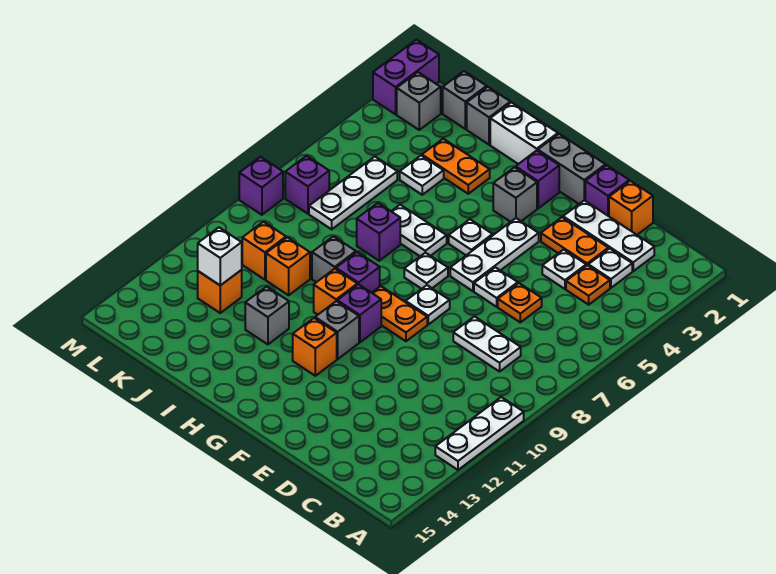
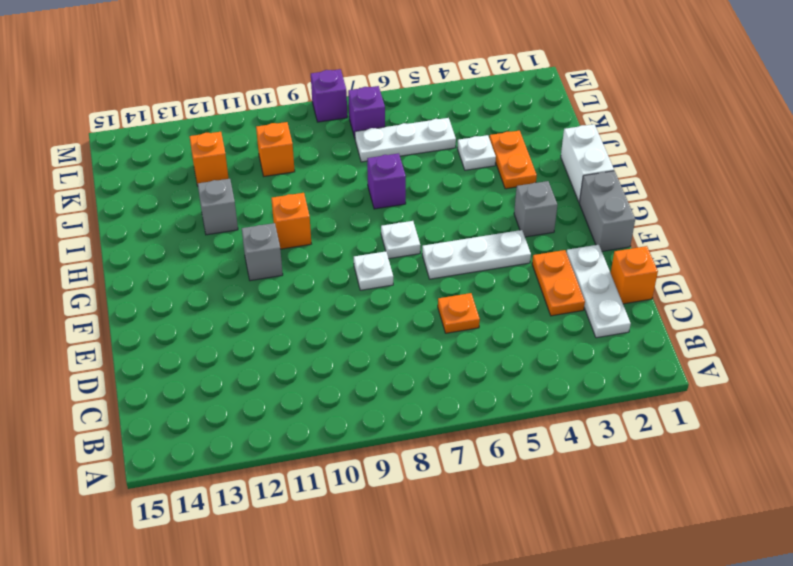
none -> white 1x3 plate [435,397,524,470]
none -> white 1x1 plate [588,249,632,288]
none -> orange 1x1 plate [566,265,610,305]
none -> white 1x2 plate [453,317,521,372]

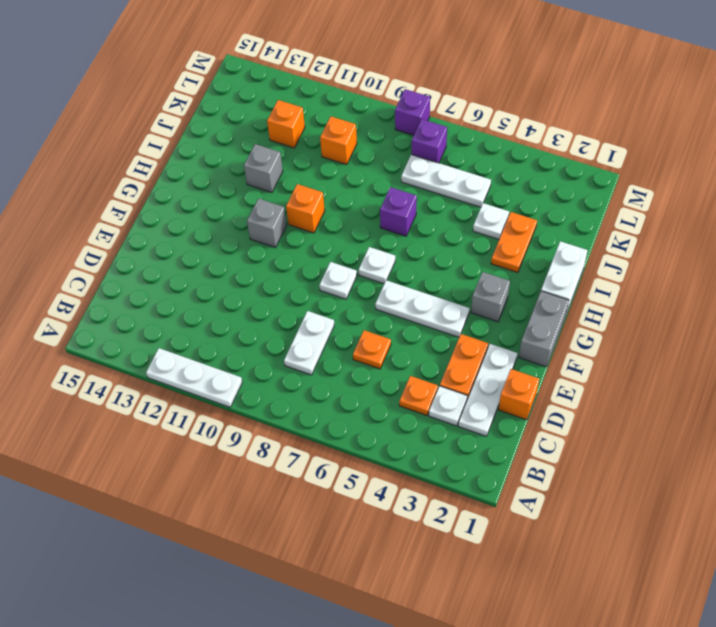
none -> white 1x1 plate [542,250,586,289]
none -> purple 1x1 brick [585,165,629,216]
none -> white 1x1 plate [474,267,518,307]
none -> orange 1x2 plate [372,286,427,341]

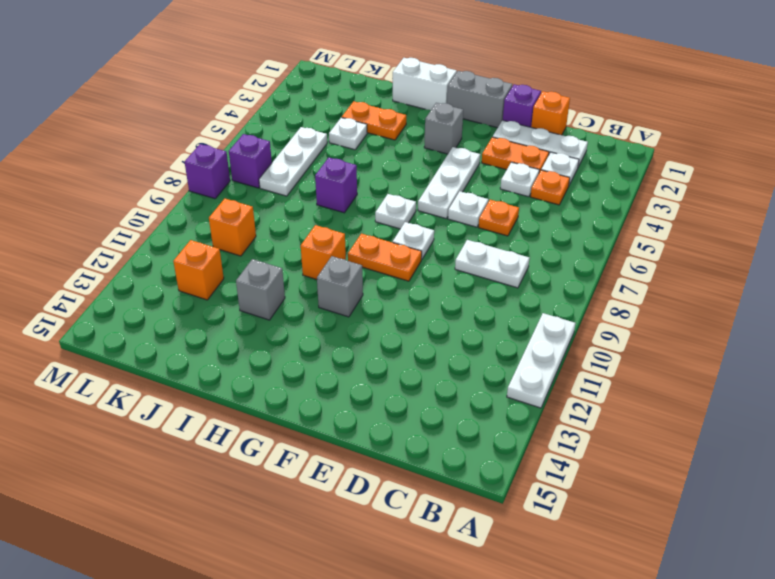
none -> purple 1x1 brick [516,151,559,208]
none -> white 1x1 plate [449,219,493,255]
none -> purple 1x1 brick [337,284,381,342]
none -> orange 1x1 brick [293,318,337,376]

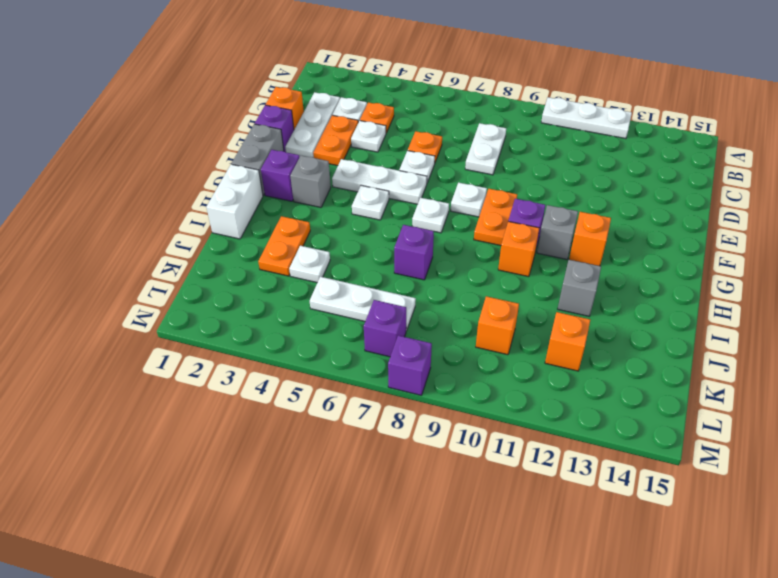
none -> white 1x2 plate [391,205,447,256]
none -> purple 1x1 brick [336,252,380,293]
none -> grey 1x1 brick [312,236,356,282]
none -> grey 1x1 brick [467,87,510,145]

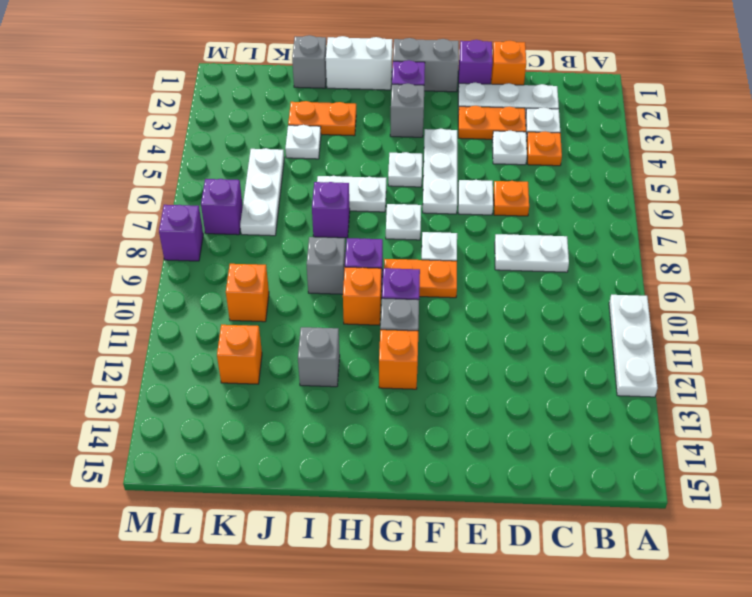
none -> orange 1x1 brick [266,237,310,295]
none -> grey 1x1 brick [443,71,487,129]
none -> grey 1x1 brick [397,72,441,130]
none -> purple 1x2 brick [373,40,439,114]

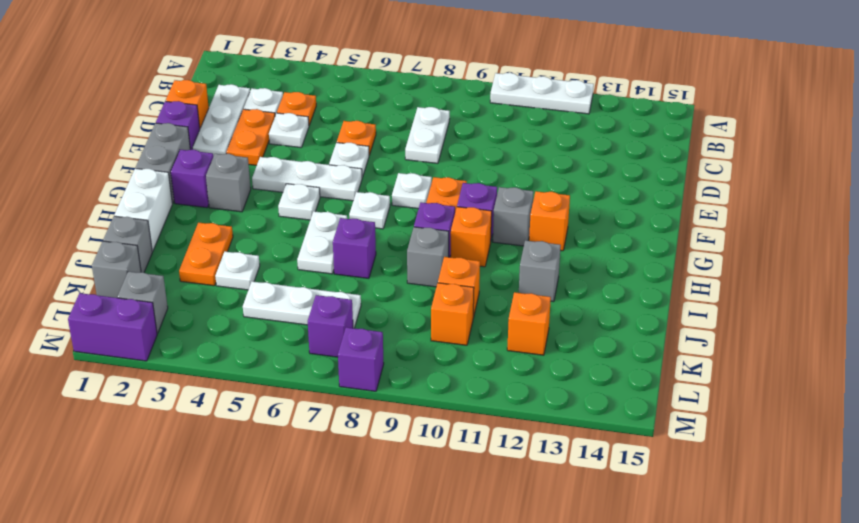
none -> white 1x1 brick [198,228,242,285]

